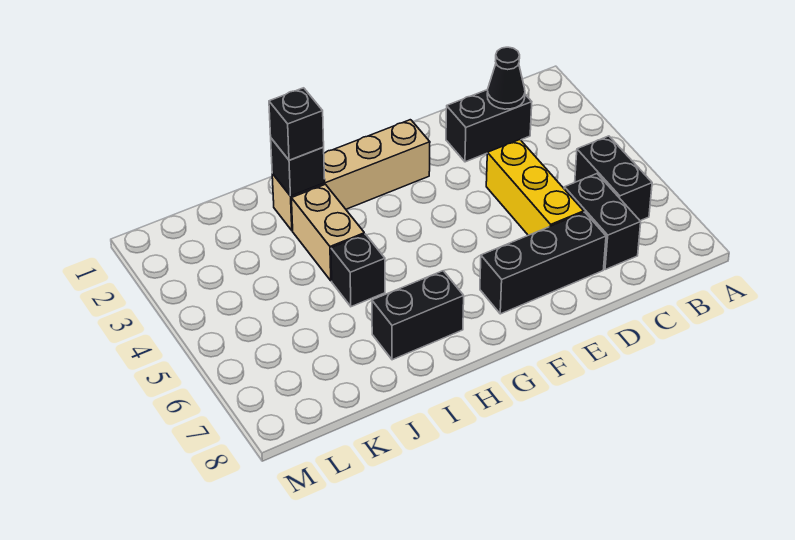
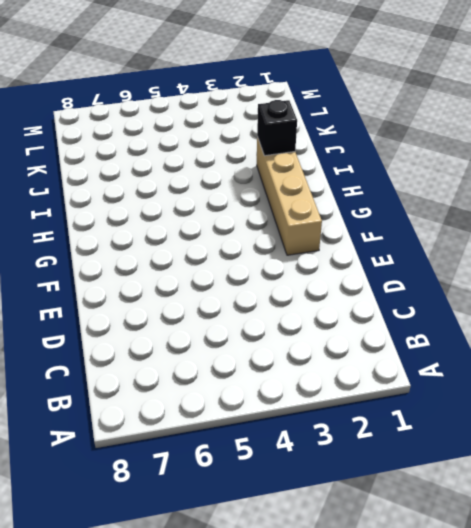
none -> black 1x2 brick [575,136,652,221]
none -> black 1x2 brick [446,90,532,162]
none -> black 1x2 brick [564,174,641,270]

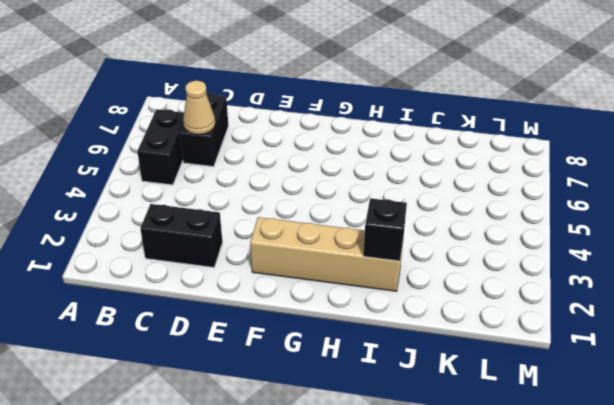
tan 1x1 cone [183,81,215,135] -> none
none -> yellow 1x3 brick [486,140,584,235]
none -> black 1x3 brick [480,212,606,314]
none -> black 1x2 brick [372,271,464,360]

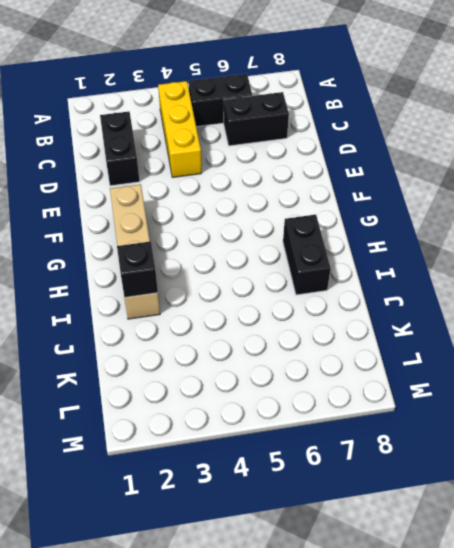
yellow 1x3 brick [158,81,202,177] -> yellow 1x3 brick turned to [486,140,584,235]
none -> black 1x3 brick [480,212,606,314]
none -> tan 1x2 brick [291,184,364,281]
none -> black 1x1 brick [331,234,385,307]

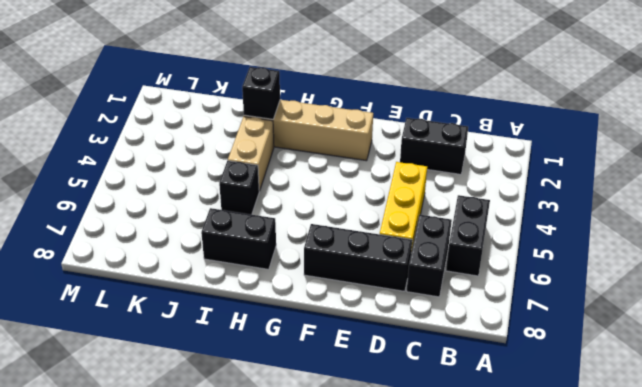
none -> black 1x1 cone [487,47,525,109]
none -> black 1x1 brick [269,88,324,160]

